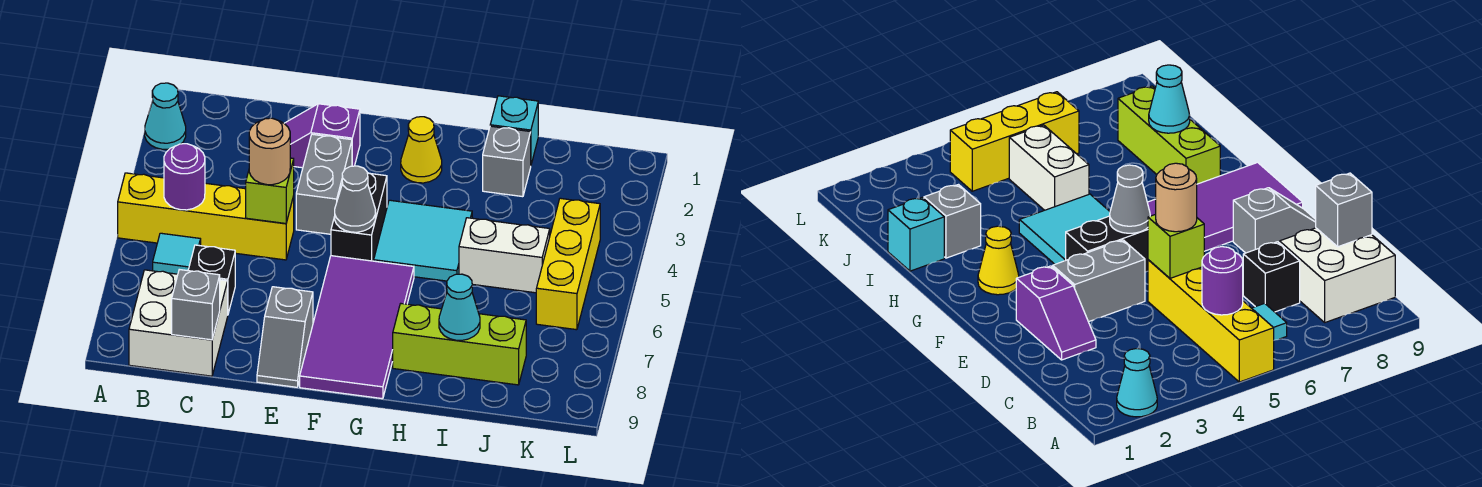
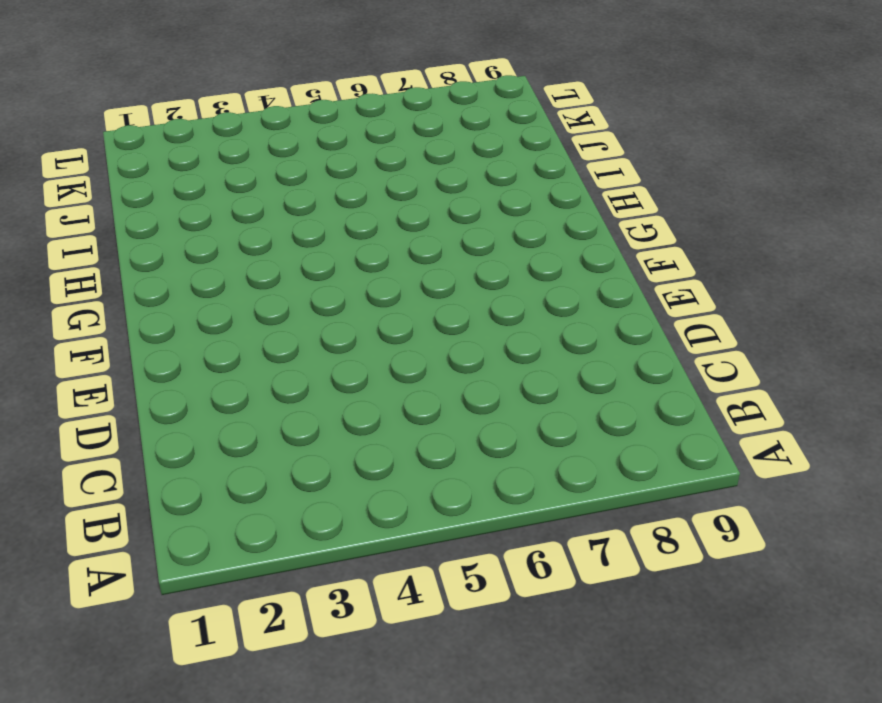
none -> cyan 1x1 cone [145,83,186,149]
none -> yellow 1x4 brick [118,173,294,260]
none -> cyan 1x1 tile [153,233,201,274]

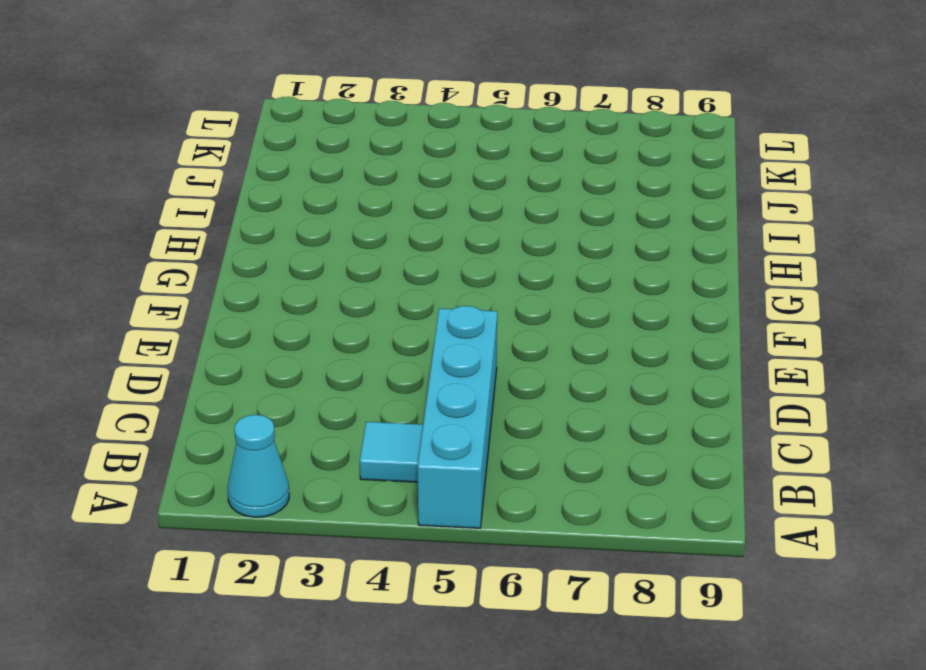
cyan 1x4 brick [418,306,497,528] -> yellow 1x4 brick [118,173,294,260]
cyan 1x1 tile [360,422,423,482] -> cyan 1x1 tile moved to [153,233,201,274]
none -> white 2x2 brick [129,270,228,376]
none -> black 1x1 brick [188,245,235,313]
none -> purple 1x2 slope [284,104,360,168]

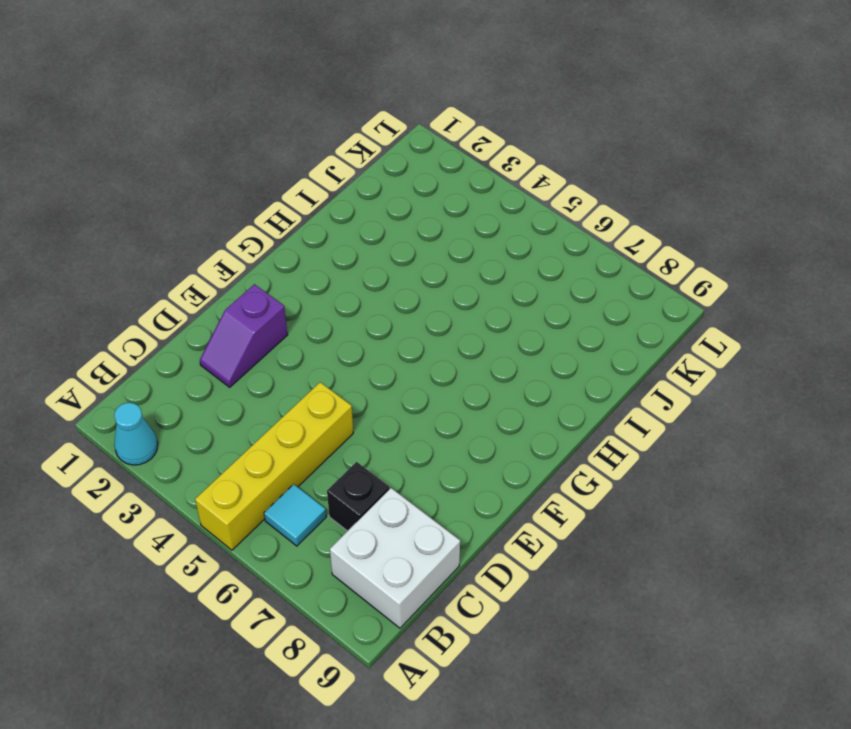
none -> grey 1x2 brick [296,134,352,234]
none -> grey 1x2 slope [257,287,313,387]
none -> black 1x2 brick [331,173,387,261]

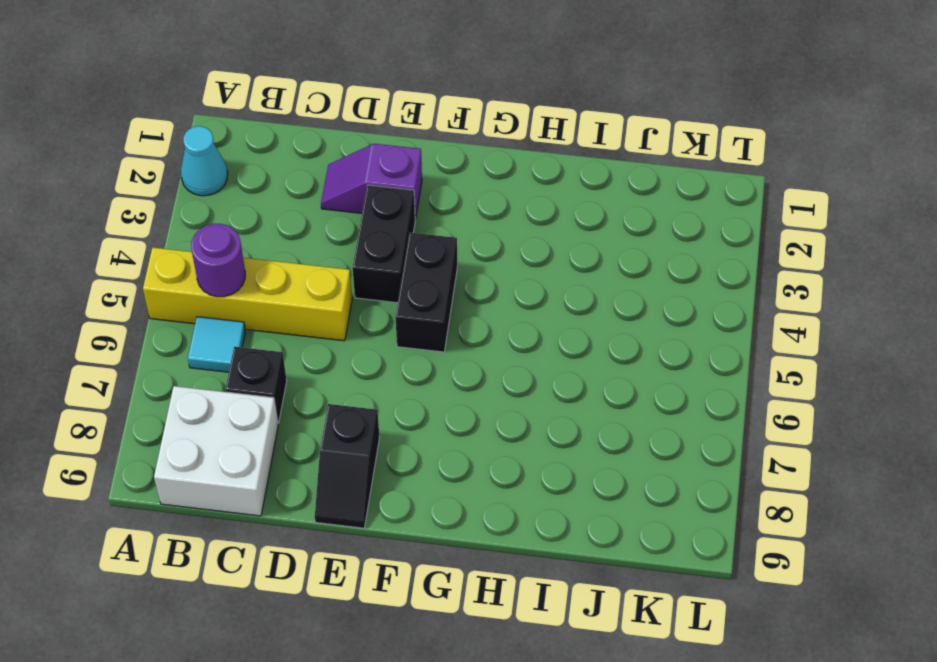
black 1x2 brick [353,185,415,303] -> grey 1x2 brick [296,134,352,234]
black 1x2 slope [315,404,380,528] -> grey 1x2 slope [257,287,313,387]
none -> purple 2x4 tile [300,256,414,399]
none -> yellow 1x1 cone [401,117,442,183]
none -> cyan 2x2 tile [374,200,472,281]

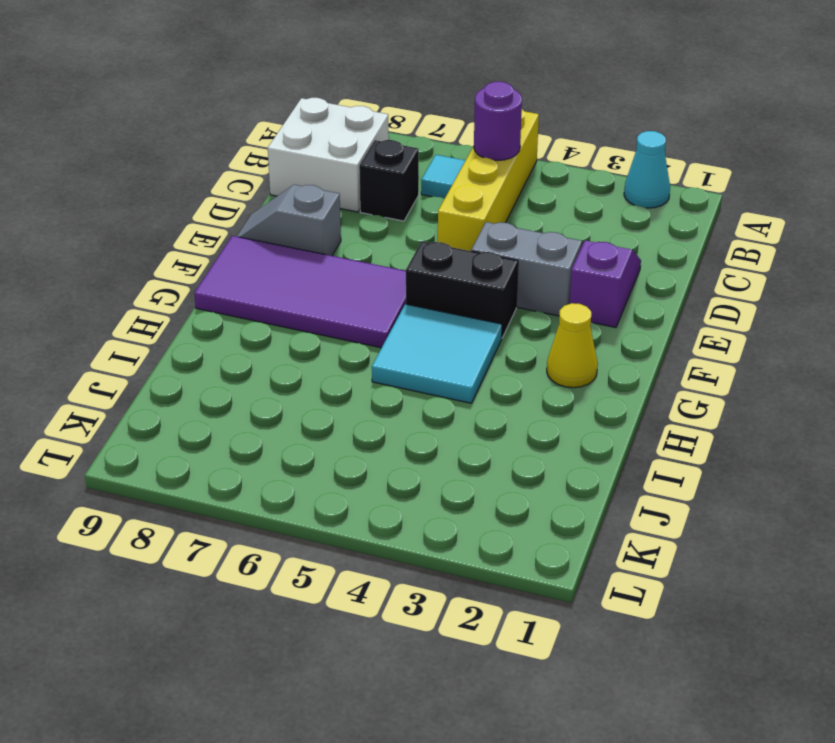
none -> lime 1x3 brick [393,304,526,385]
none -> cyan 1x1 brick [490,96,538,164]
none -> grey 1x1 brick [483,126,531,197]

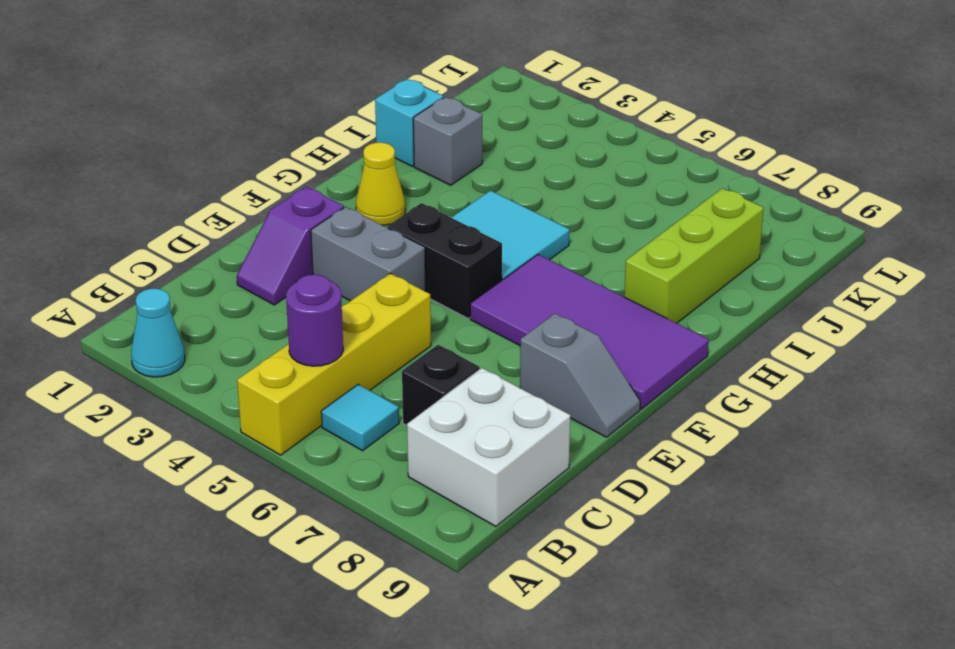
none -> white 1x2 brick [459,218,550,293]
none -> yellow 1x3 brick [536,198,600,330]
none -> grey 1x1 brick [172,269,220,340]

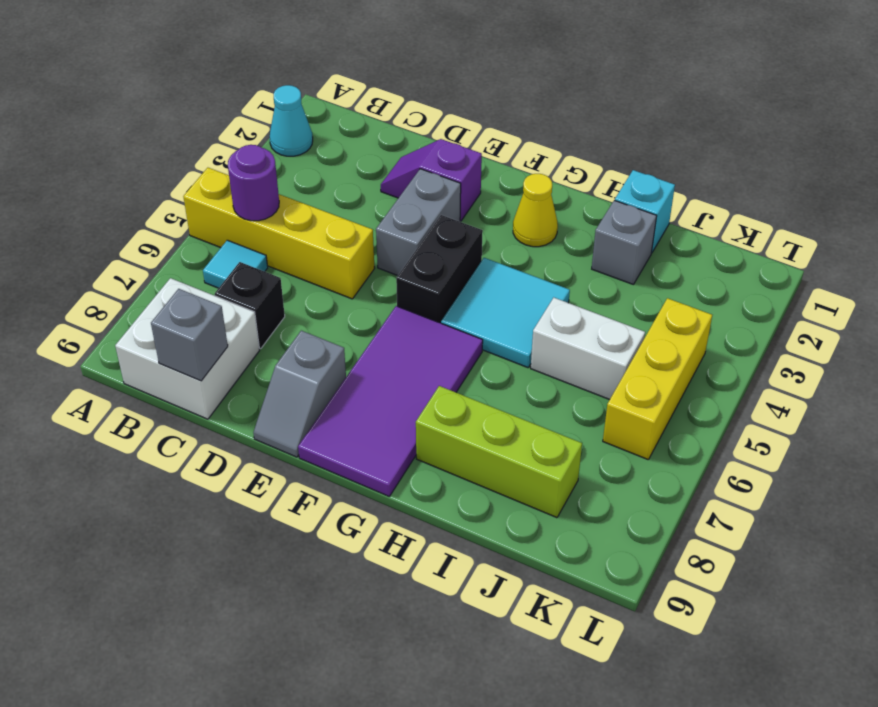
none -> lime 1x1 brick [246,158,294,223]
none -> grey 1x1 cone [335,166,376,232]
none -> cyan 1x1 cone [439,274,480,340]

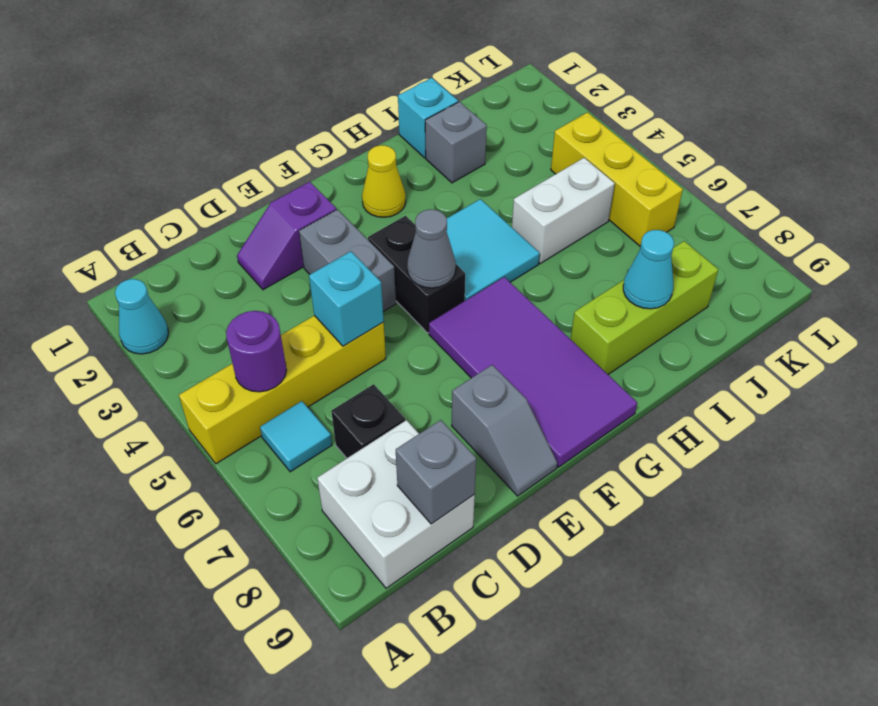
cyan 1x1 brick [309,251,384,346] -> lime 1x1 brick [246,158,294,223]
none -> tan 1x1 round brick [249,118,290,185]

